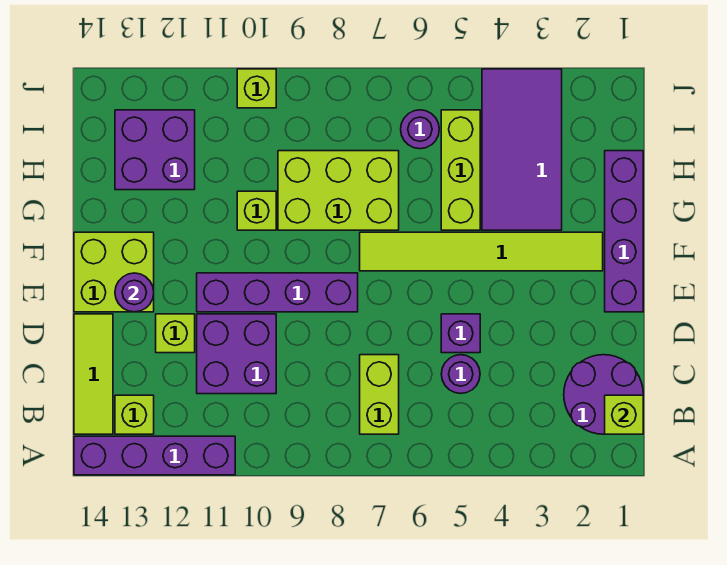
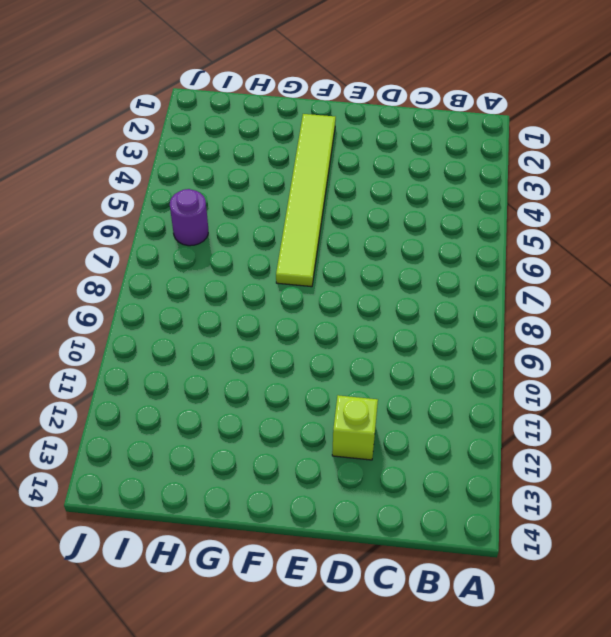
none -> purple 1x4 brick [74,436,235,475]
none -> purple 2x2 round brick [564,355,643,434]
none -> lime 1x2 brick [360,355,399,434]

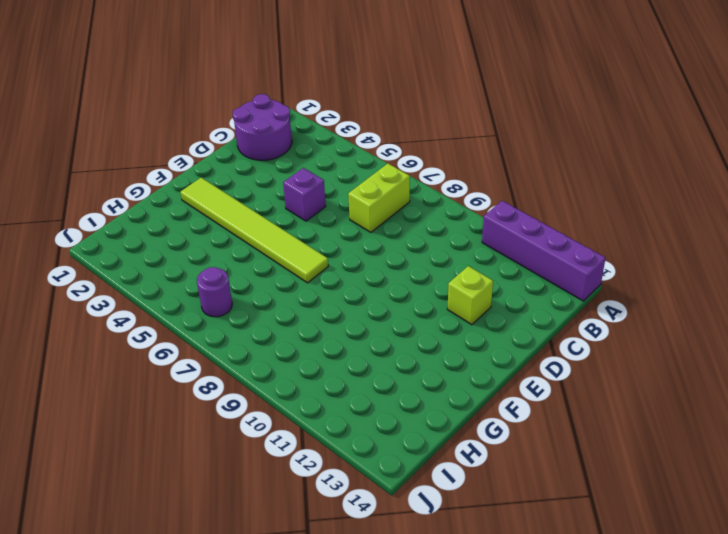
none -> lime 1x1 brick [115,395,154,434]
none -> lime 1x3 tile [74,314,113,434]
none -> purple 1x1 round brick [441,355,480,393]

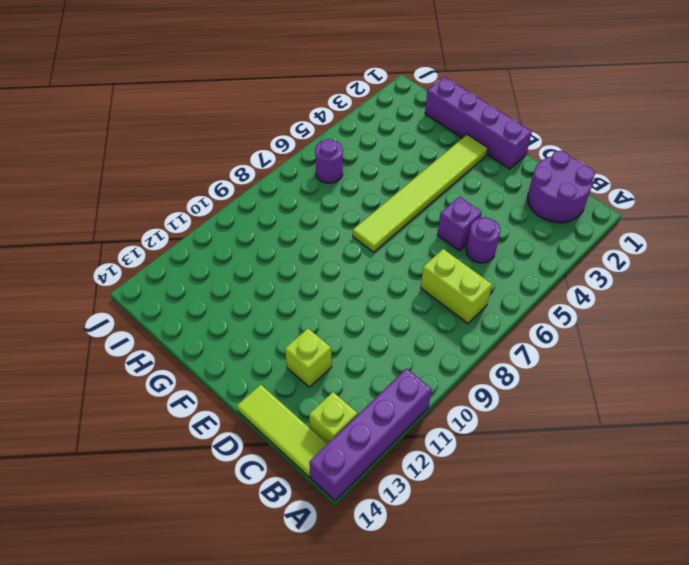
none -> purple 2x2 brick [197,314,276,394]
none -> purple 1x4 brick [197,273,358,312]
none -> lime 2x2 brick [74,232,154,312]

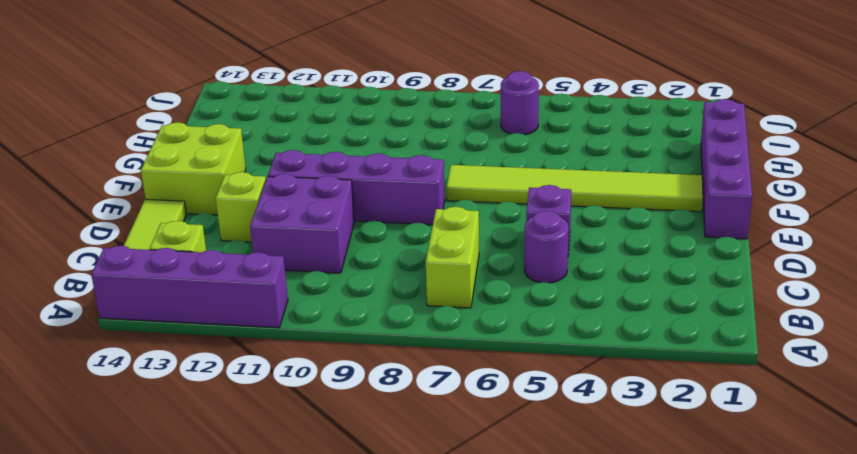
none -> purple 2x2 round brick [564,355,643,434]
none -> purple 2x4 tile [482,69,562,230]
none -> lime 1x3 brick [441,110,480,230]

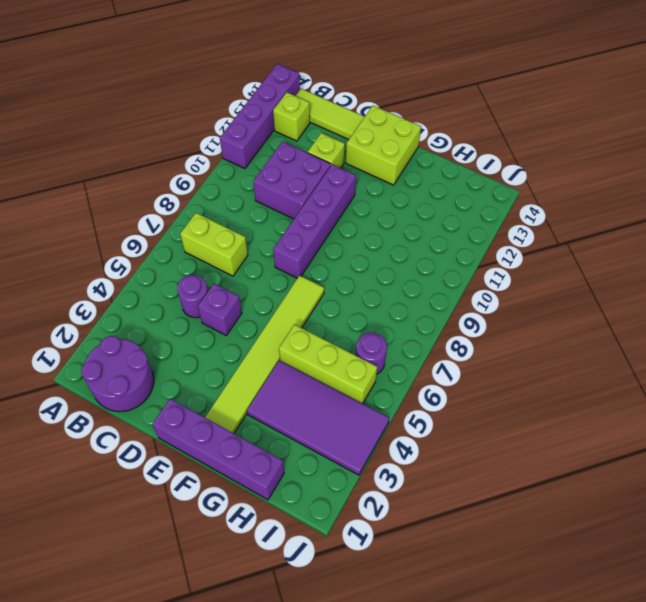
none -> lime 2x3 brick [278,151,399,230]
none -> lime 1x1 brick [237,191,276,230]
none -> purple 2x2 brick [115,110,195,190]

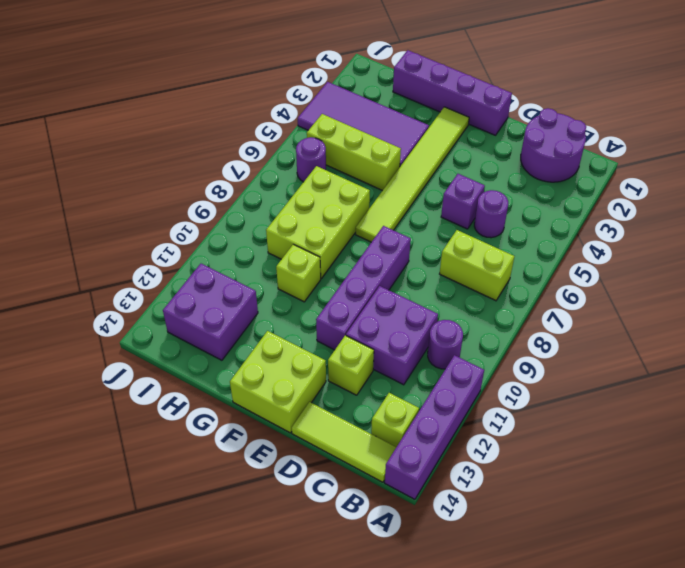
purple 1x1 round brick [428,320,463,369] -> purple 1x1 round brick moved to [115,273,154,312]
none -> lime 1x1 brick [237,69,276,108]
none -> lime 1x1 brick [605,395,643,434]

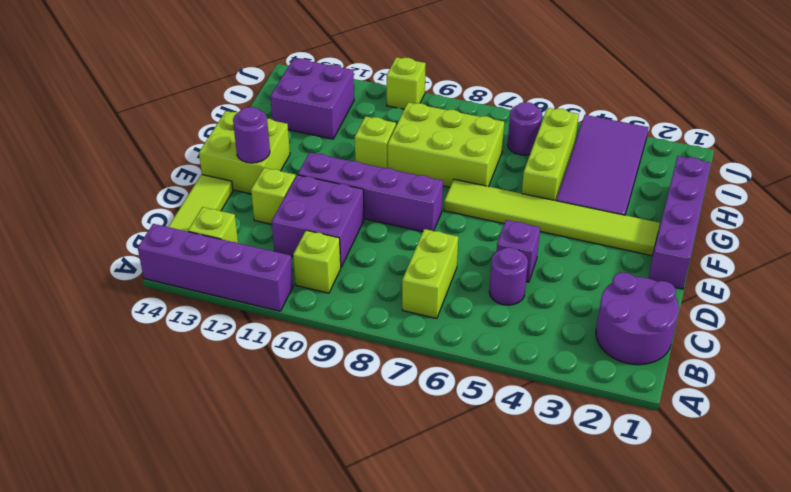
lime 1x1 brick [293,230,341,293] -> lime 1x1 brick moved to [605,395,643,434]

